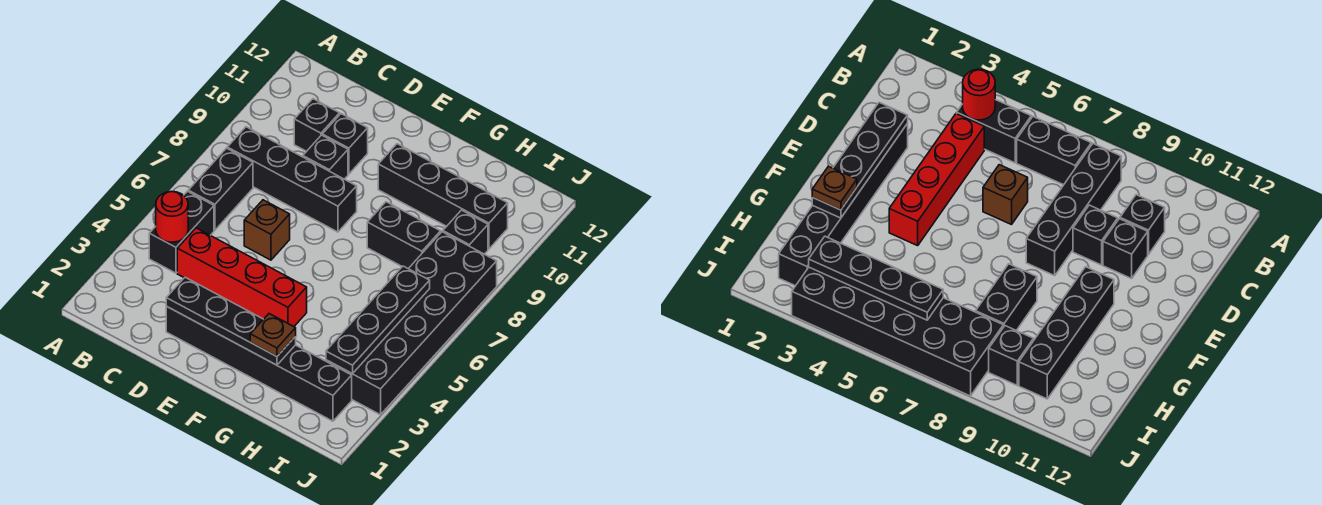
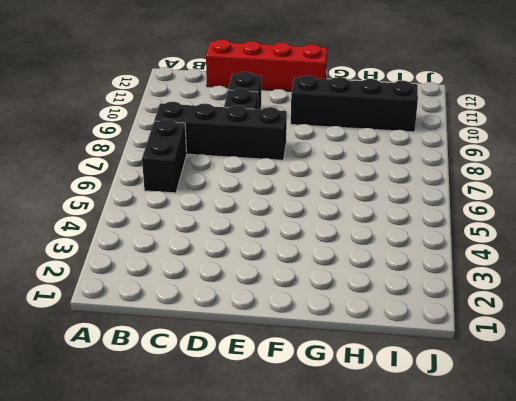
red 1x4 brick [206,39,327,91] -> red 1x4 brick moved to [177,228,307,327]
none -> black 1x2 brick [149,191,214,273]
none -> black 1x1 brick [294,99,340,151]
none -> black 1x6 brick [166,307,352,421]

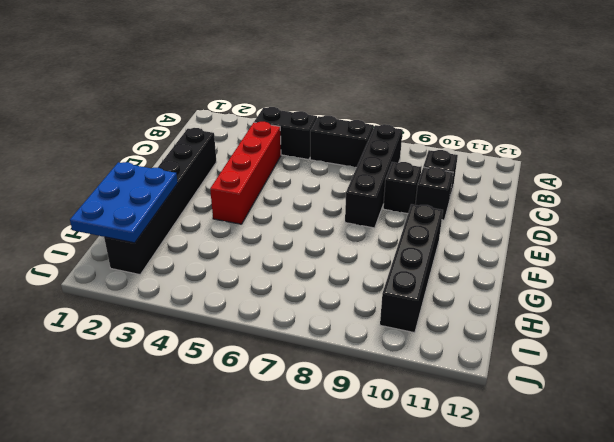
blue 2x3 plate [70,162,178,243] -> black 1x4 plate [166,277,296,365]
none -> brown 1x1 brick [244,200,290,260]
none -> black 1x2 brick [367,202,441,269]
none -> black 2x6 brick [326,232,497,415]

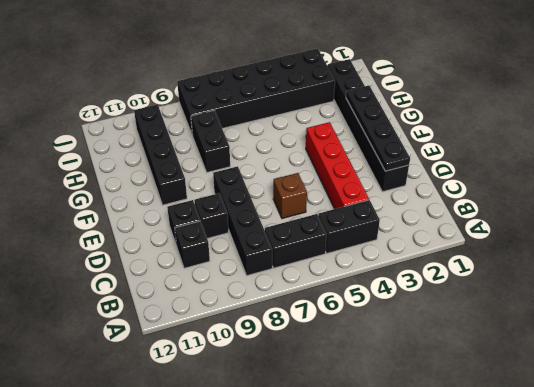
none -> black 1x1 brick [443,210,488,254]
none -> red 1x1 round brick [156,192,188,242]
none -> black 1x4 plate [326,266,430,374]

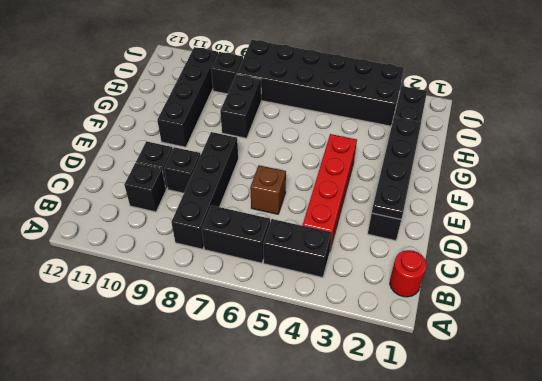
red 1x1 round brick [390,250,427,297] -> red 1x1 round brick moved to [156,192,188,242]
none -> black 1x4 plate [326,266,430,374]
none -> brown 1x1 plate [250,314,296,356]

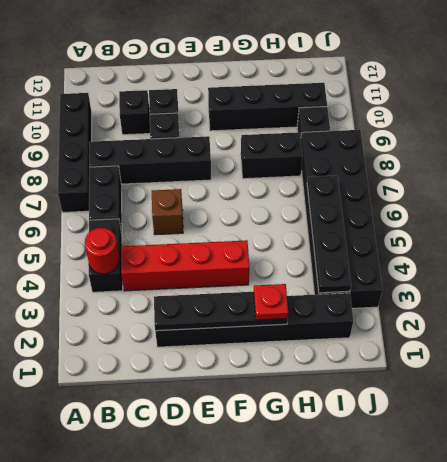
black 1x4 brick [58,93,92,212] -> none
red 1x1 plate [254,284,288,320] -> brown 1x1 plate [250,314,296,356]

